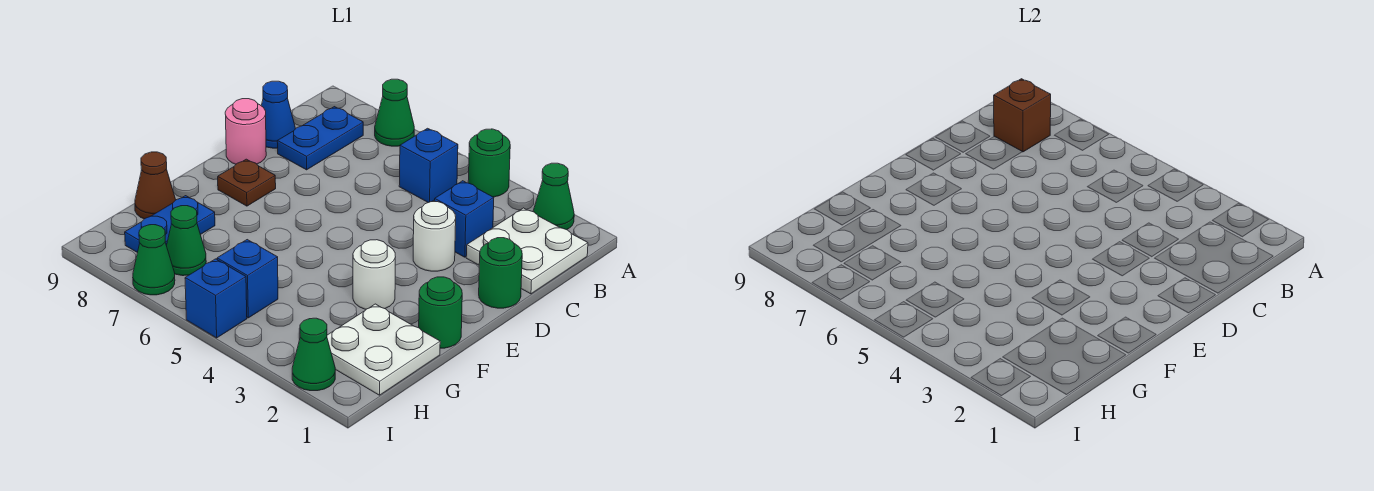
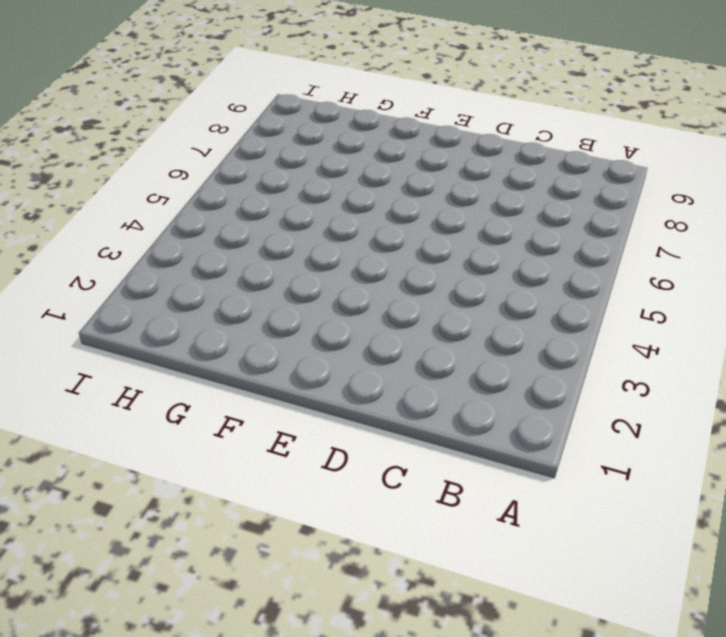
none -> green 1x1 cone [533,163,574,230]
none -> green 1x1 round brick [468,129,510,197]
none -> green 1x1 cone [375,79,414,146]

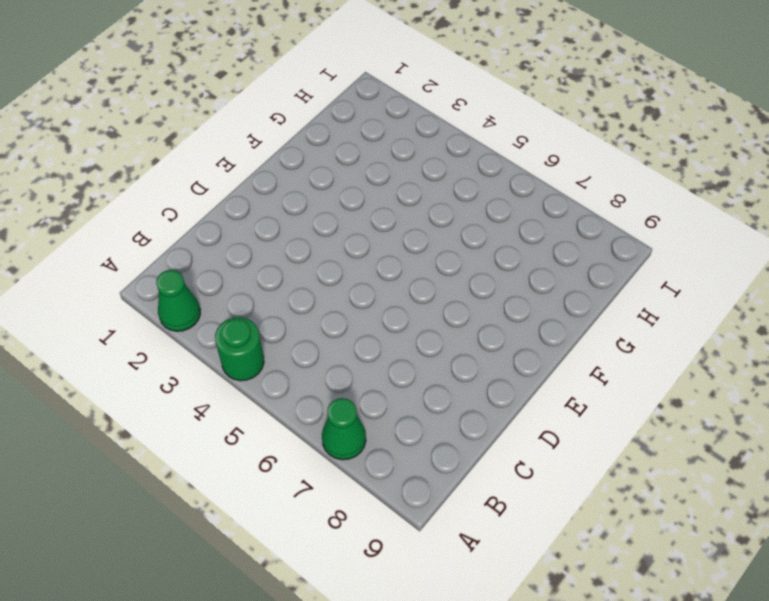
none -> white 2x2 plate [466,208,588,294]
none -> blue 1x1 brick [399,128,458,203]
none -> blue 1x2 plate [277,107,363,170]

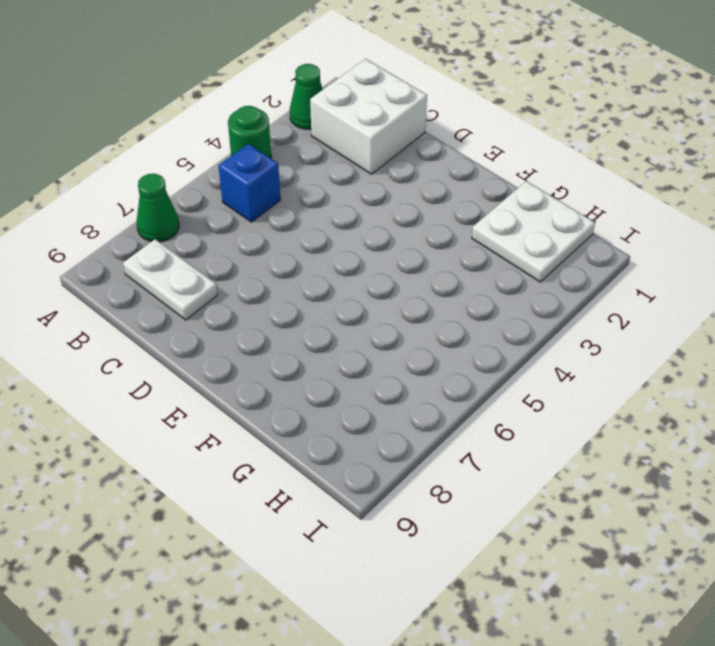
white 2x2 brick [310,59,427,174] -> white 2x2 plate [466,208,588,294]
white 1x2 plate [123,239,218,320] -> blue 1x2 plate [277,107,363,170]
none -> blue 1x1 brick [435,181,494,257]
none -> blue 1x1 cone [261,81,295,148]
none -> green 1x1 round brick [479,238,522,308]

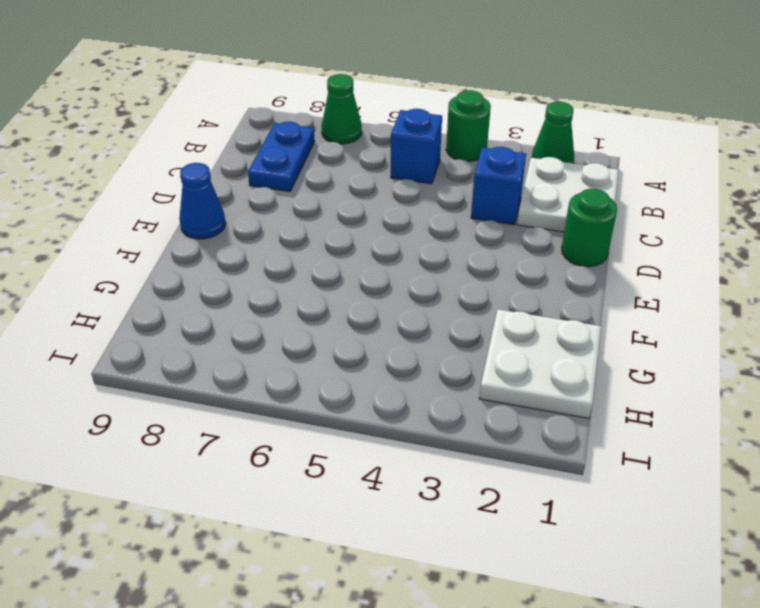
blue 1x1 cone [179,163,226,239] -> blue 1x1 cone moved to [261,81,295,148]
none -> white 1x1 round brick [413,202,456,271]
none -> pink 1x1 round brick [225,99,266,164]
none -> brown 1x1 plate [218,159,276,206]

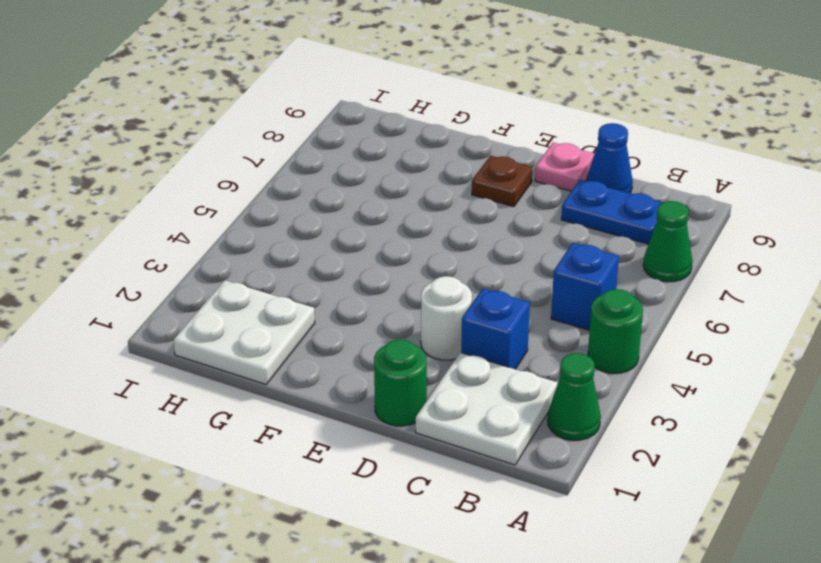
pink 1x1 plate [535,142,595,191] -> pink 1x1 round brick [225,99,266,164]
none -> green 1x1 round brick [419,277,462,348]
none -> white 1x1 round brick [353,240,395,309]
none -> blue 1x2 plate [125,196,215,253]

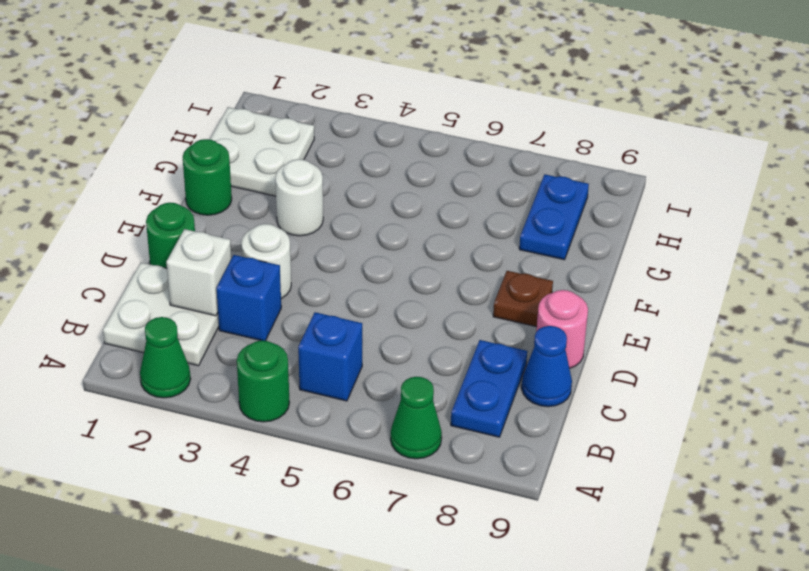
white 1x1 brick [166,229,232,316] -> none
none -> brown 1x1 cone [135,152,176,219]
none -> blue 1x1 brick [217,240,278,318]
none -> green 1x1 cone [167,206,206,276]

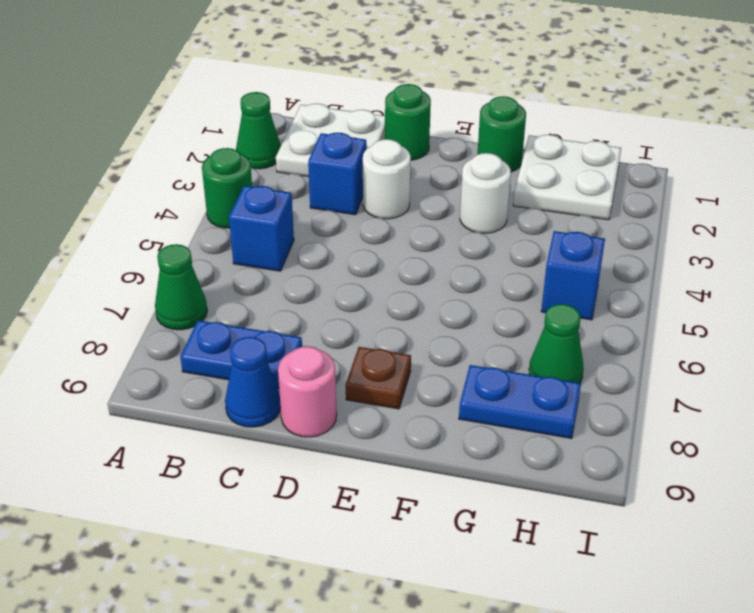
none -> brown 1x1 cone [135,152,176,219]
none -> green 1x1 cone [292,318,335,391]
none -> blue 1x1 brick [185,259,247,338]

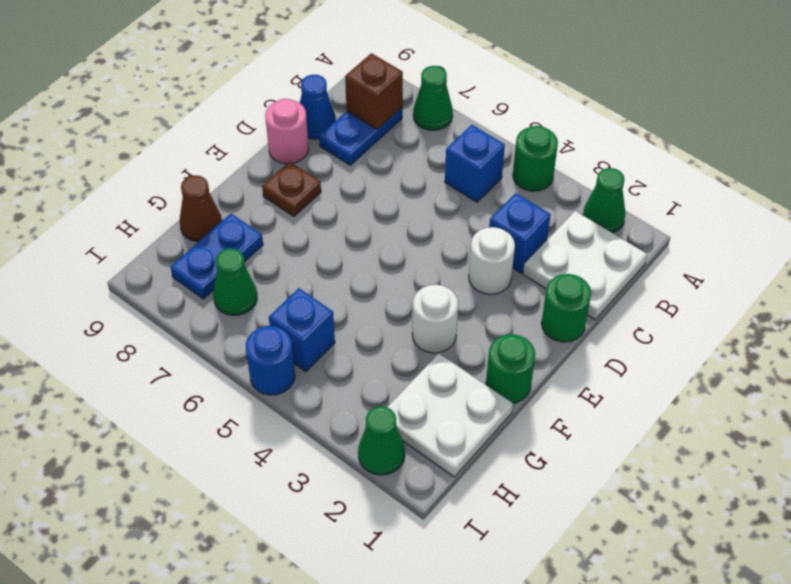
blue 1x1 round brick [246,326,295,395] -> blue 1x1 brick [185,259,247,338]
none -> green 1x1 cone [133,225,175,295]

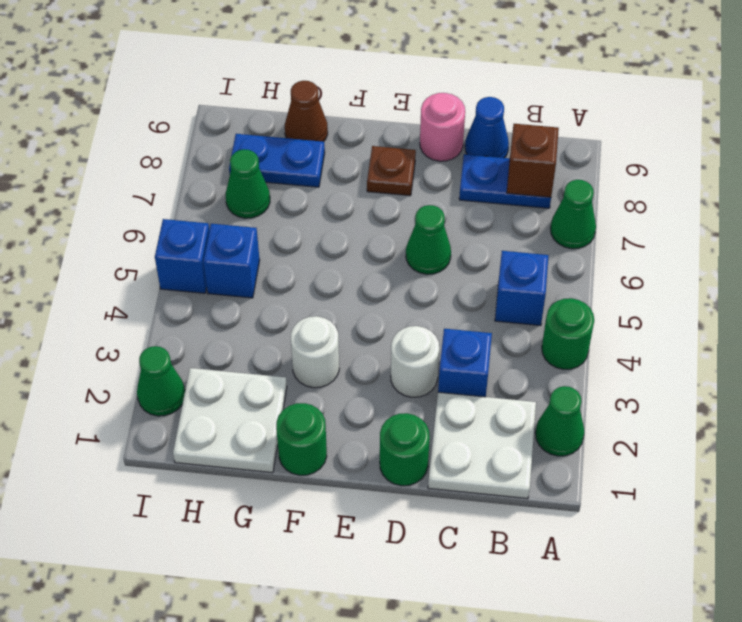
green 1x1 cone [406,205,451,274] -> green 1x1 cone moved to [133,225,175,295]

